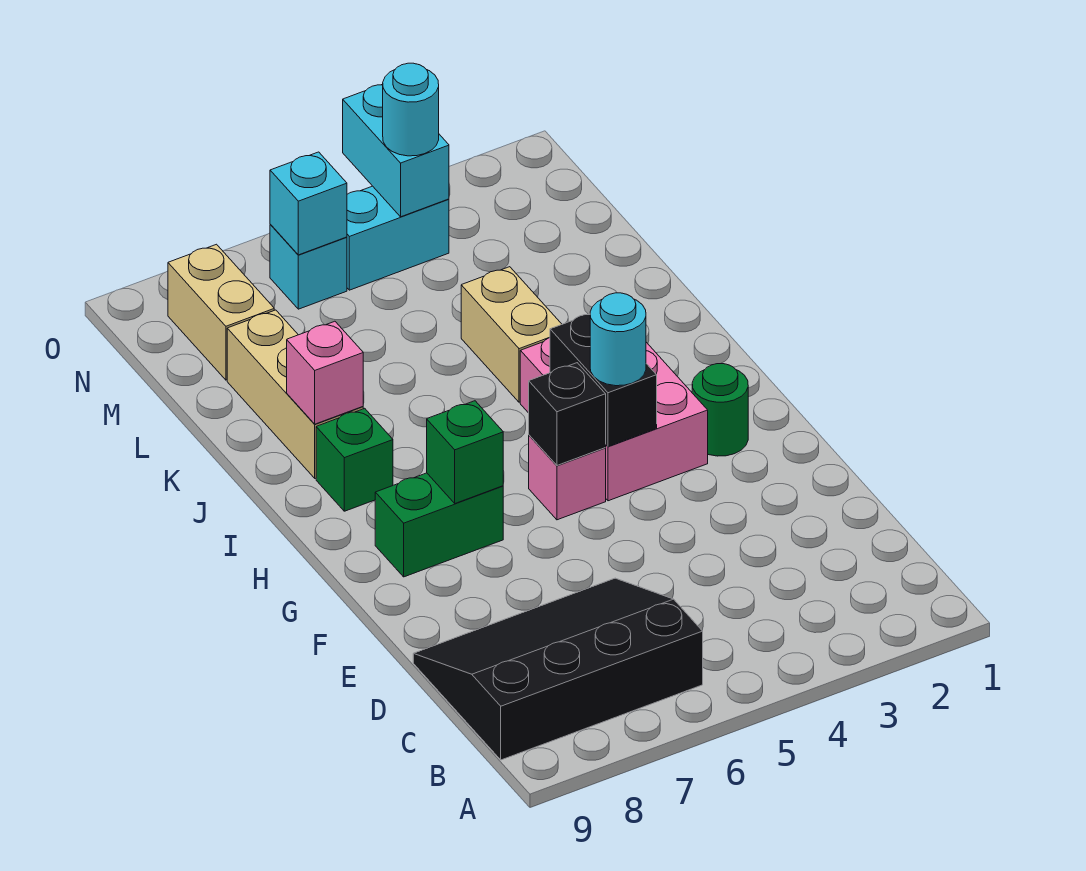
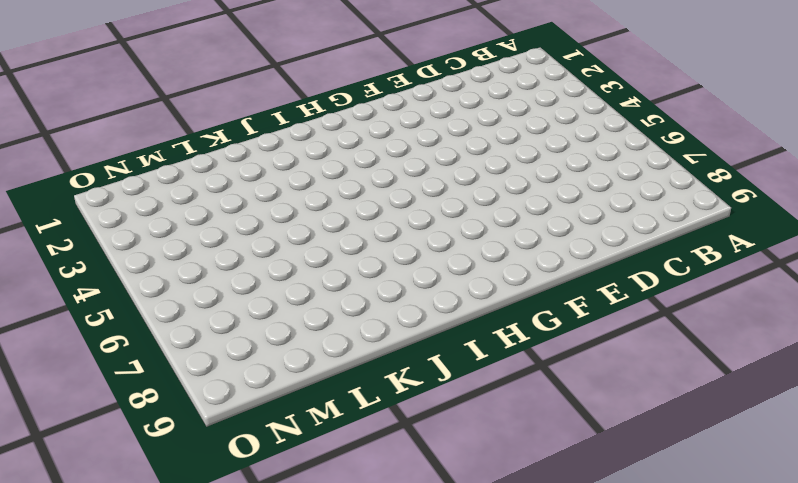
none -> black 3x4 slope [413,578,703,760]
none -> green 1x1 round brick [692,364,748,456]
none -> pink 2x3 brick [520,338,708,501]

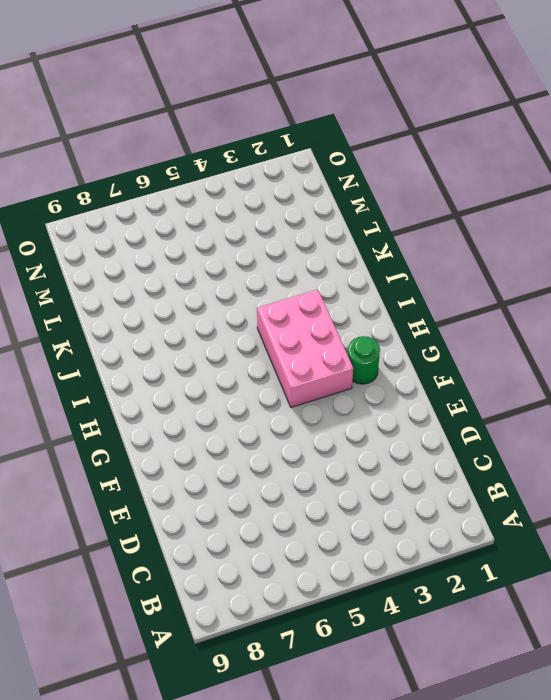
none -> black 3x4 slope [413,578,703,760]
none -> pink 1x1 brick [529,435,606,520]
none -> green 1x2 brick [375,473,503,577]

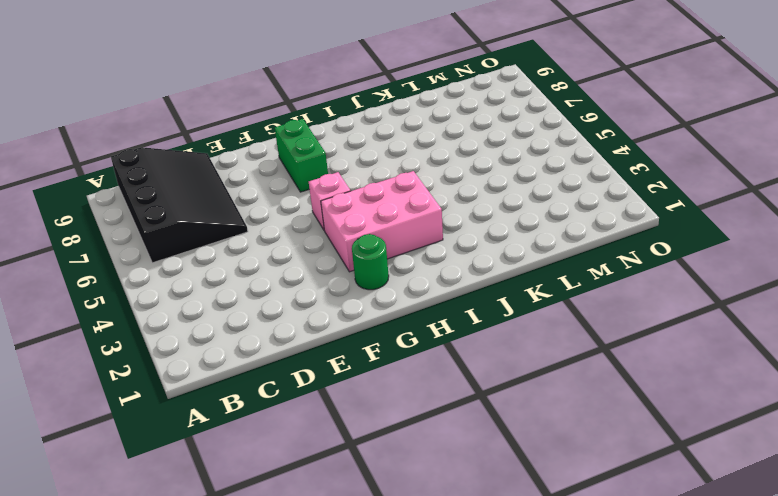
none -> green 1x1 brick [316,408,393,511]
none -> tan 1x2 brick [461,267,562,402]
none -> tan 1x3 brick [227,310,363,478]

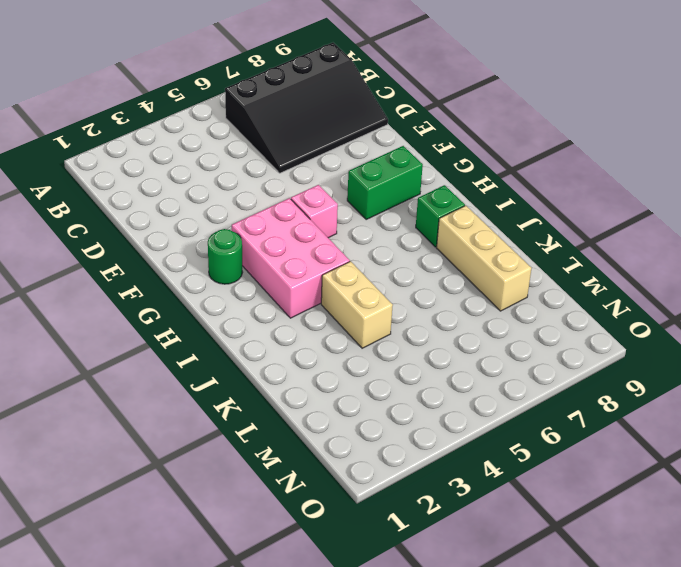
none -> tan 1x2 brick [168,244,274,380]
none -> cyan 1x2 brick [347,186,449,290]
none -> cyan 1x1 brick [270,225,347,309]

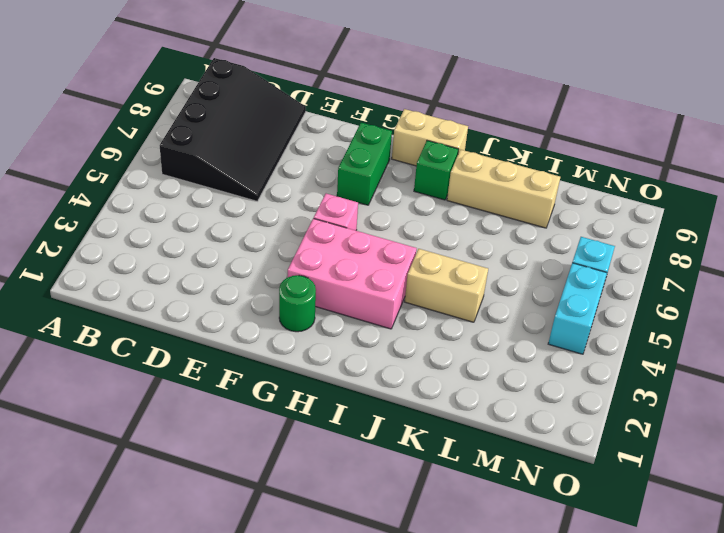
tan 1x2 brick [392,109,468,166] -> tan 1x2 brick moved to [168,244,274,380]
none -> black 1x2 brick [550,314,657,446]
none -> black 1x1 brick [529,363,606,465]
none -> green 1x1 brick [427,401,503,503]

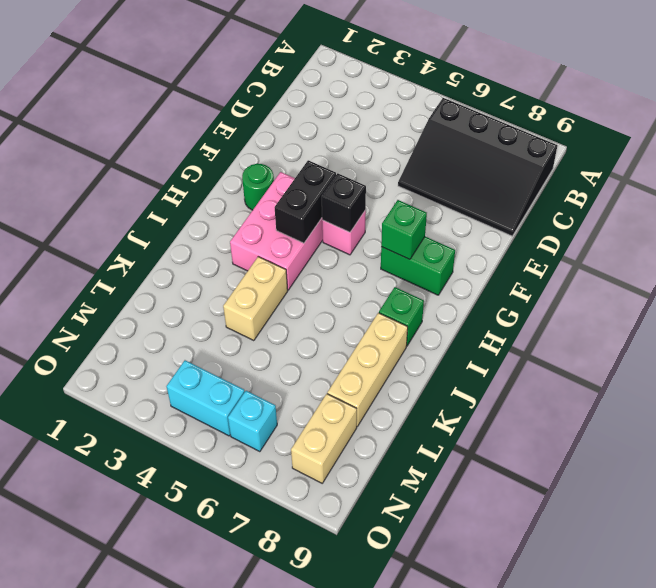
none -> pink 1x1 brick [287,321,363,424]
none -> cyan 1x2 brick [343,84,449,217]
none -> cyan 1x1 brick [270,152,347,255]

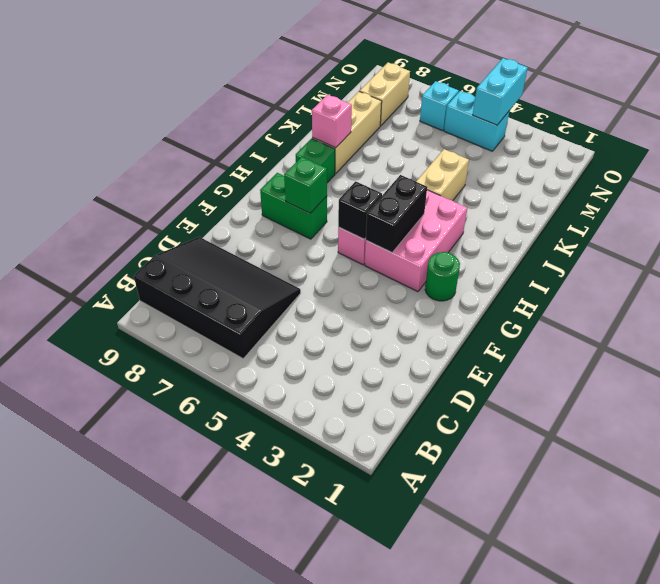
none -> cyan 1x1 brick [270,152,347,255]
none -> cyan 1x1 round brick [590,293,646,386]
none -> cyan 1x1 round brick [383,63,439,156]

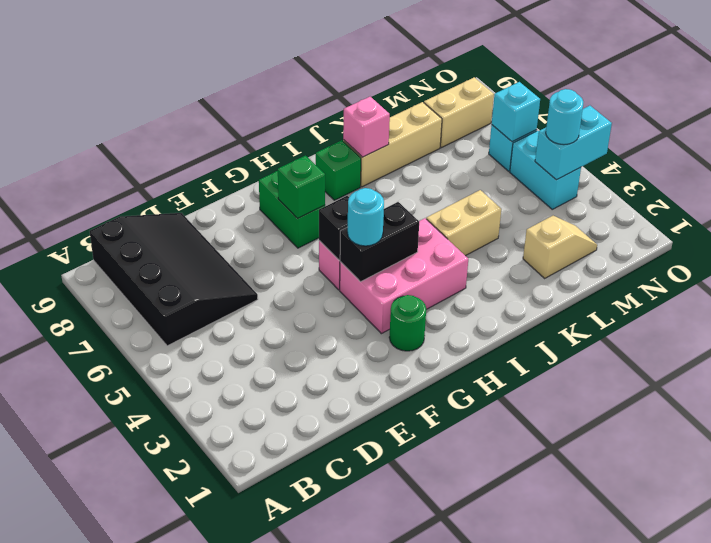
tan 1x2 slope [523,216,597,278] -> none

